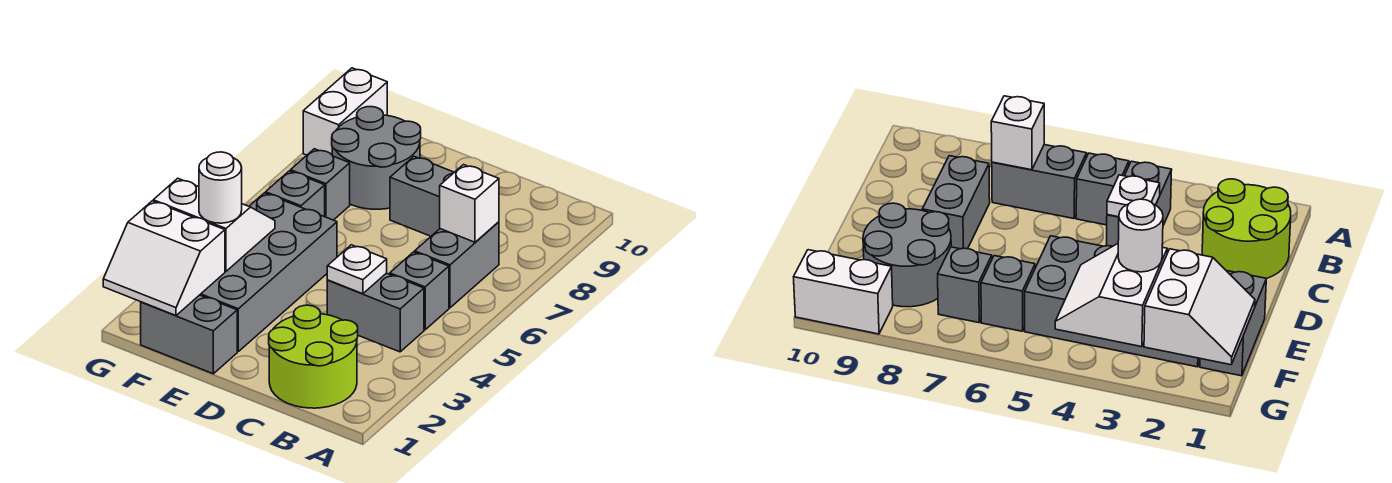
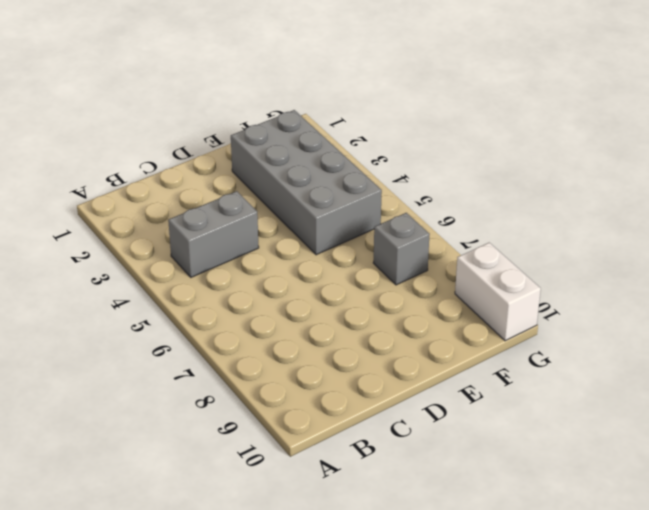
none -> lime 2x2 round brick [269,305,358,408]
none -> grey 1x1 brick [390,252,449,330]
none -> grey 1x2 brick [415,222,499,308]

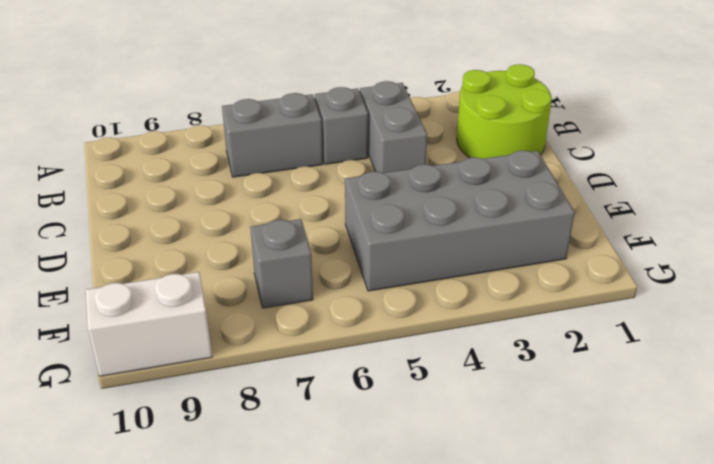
none -> grey 1x2 brick [390,156,454,236]
none -> grey 1x2 brick [141,295,237,374]
none -> grey 2x2 round brick [332,107,421,209]

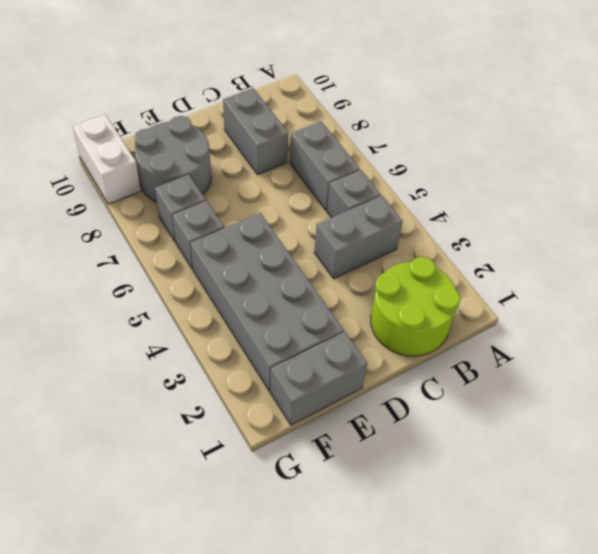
grey 1x2 brick [223,88,288,175] -> grey 1x2 brick turned to [390,156,454,236]
none -> white 1x1 brick [440,165,499,242]
none -> white 1x1 plate [327,245,387,294]
none -> white 2x2 slope [103,201,225,315]

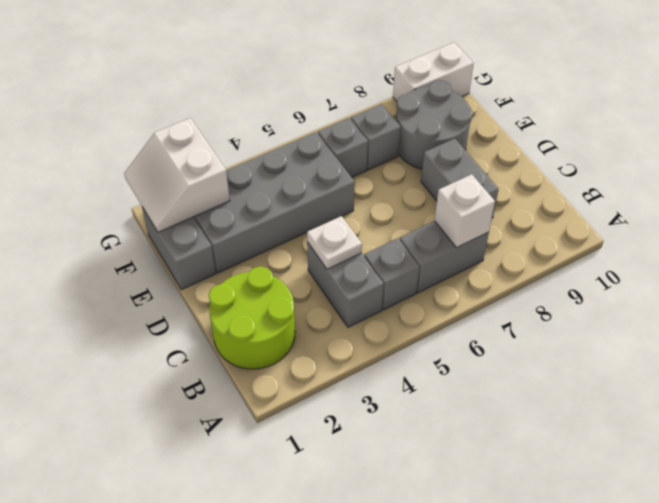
none -> white 2x2 slope [153,178,275,271]
none -> white 1x1 round brick [199,152,242,223]

